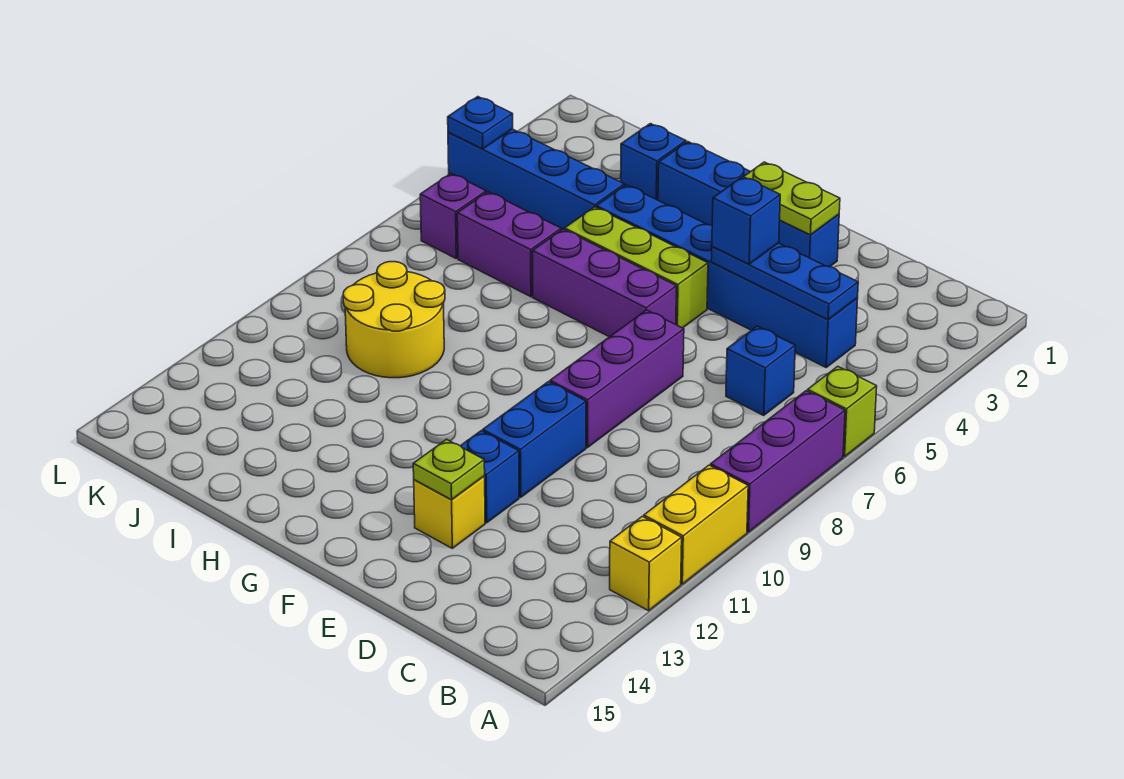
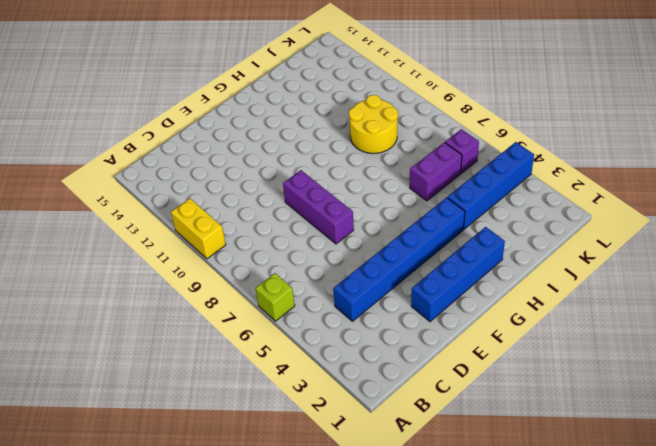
none -> purple 1x3 brick [711,391,845,532]
none -> yellow 1x1 brick [610,516,682,611]
none -> blue 1x1 brick [726,326,795,415]

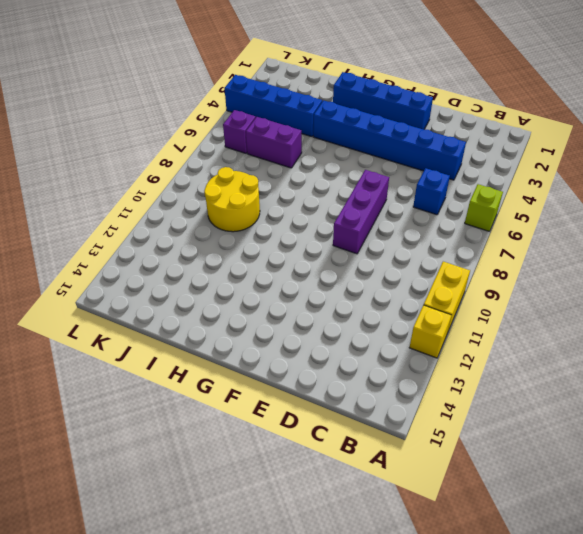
none -> purple 1x3 brick [711,391,845,532]
none -> blue 1x2 brick [483,382,586,497]
none -> blue 1x1 brick [461,431,519,523]

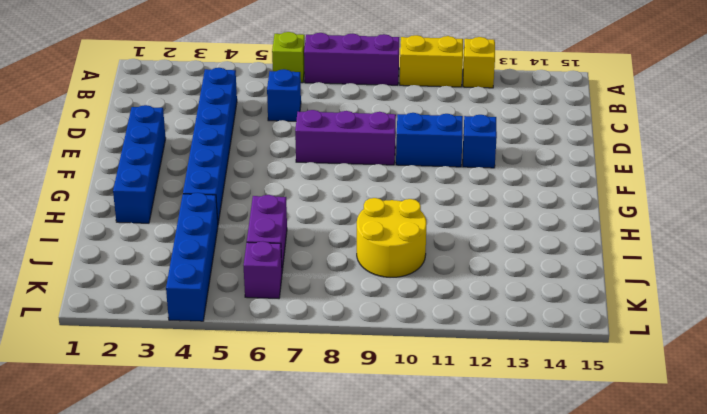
none -> yellow 1x1 brick [414,476,485,548]
none -> lime 1x3 brick [565,207,708,328]
none -> purple 1x3 brick [532,229,677,337]

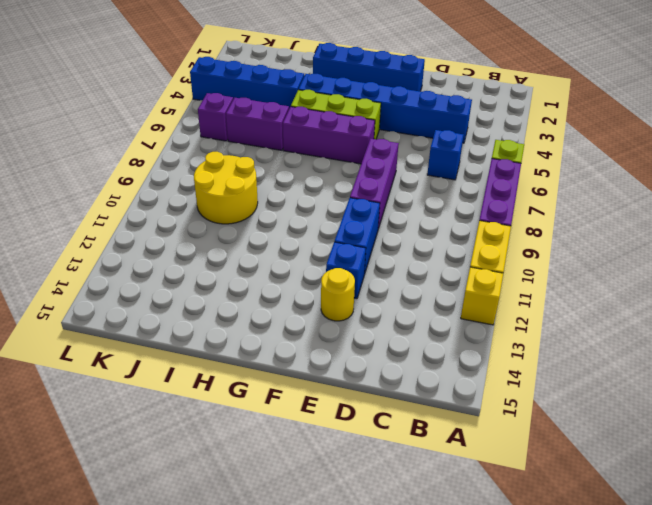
yellow 1x1 round brick [321,268,355,321] -> yellow 1x1 brick [414,476,485,548]
none -> blue 1x1 brick [621,124,686,200]
none -> blue 1x3 plate [711,243,858,320]
none -> lime 1x2 plate [744,162,840,235]

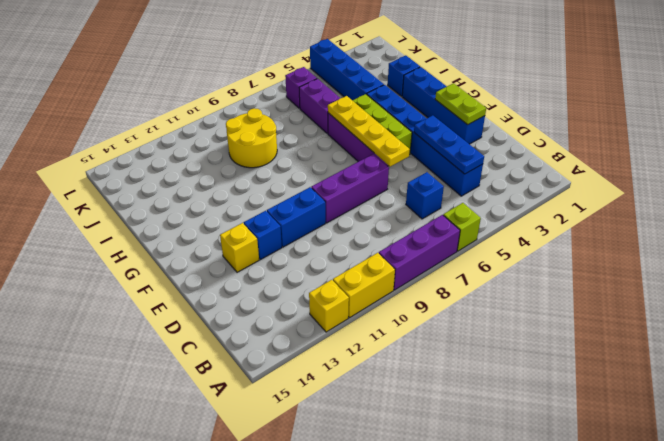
yellow 1x4 plate [328,96,410,167] -> none
none -> lime 1x1 plate [413,439,485,500]
none -> blue 1x1 plate [448,97,513,149]
none -> blue 1x1 brick [712,177,780,264]

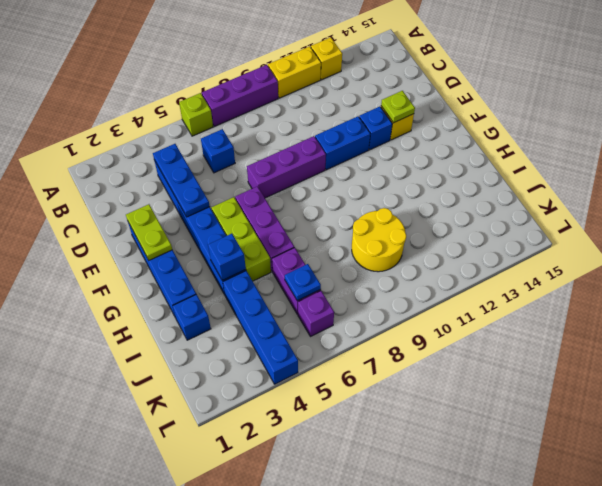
blue 1x1 brick [208,234,246,280] -> blue 1x1 brick moved to [712,177,780,264]
blue 1x1 plate [285,264,321,301] -> blue 1x1 plate moved to [448,97,513,149]

